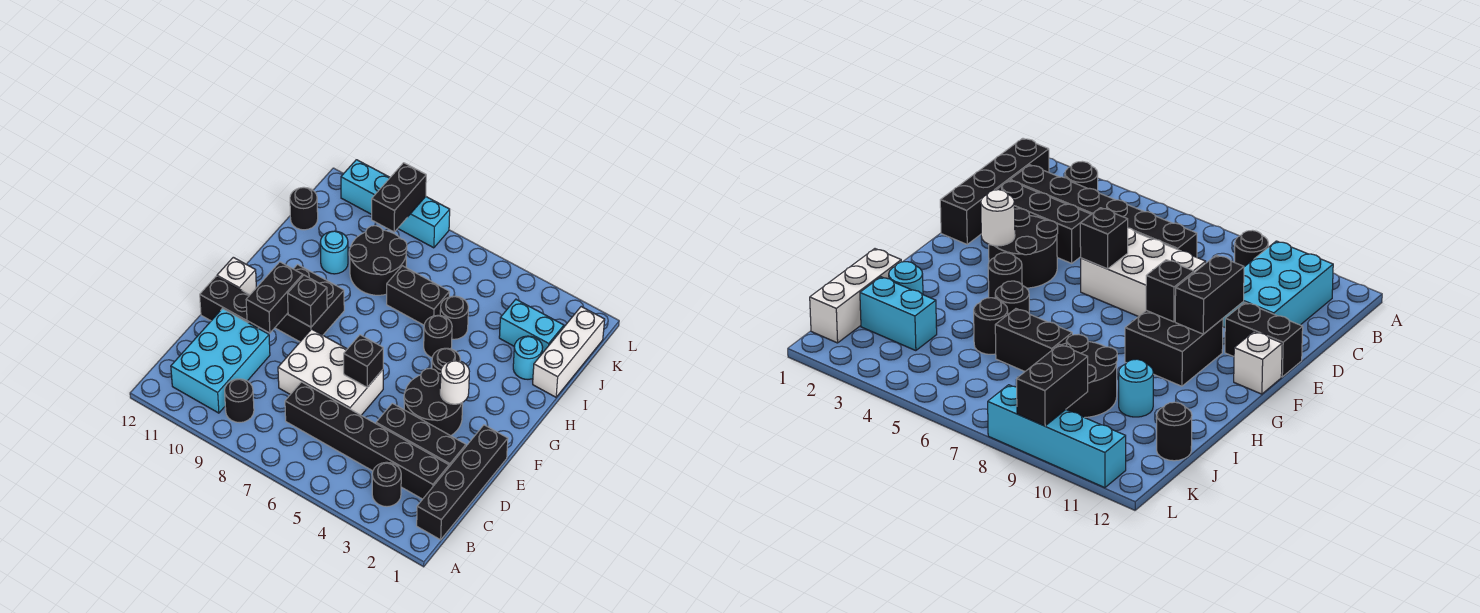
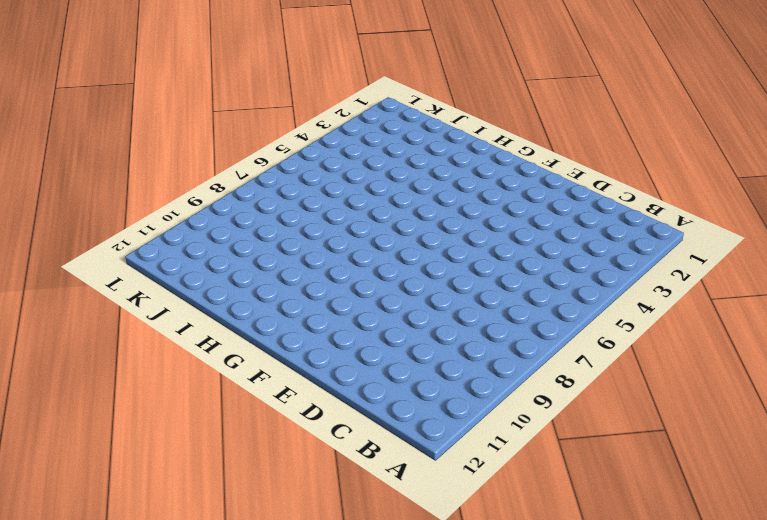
none -> black 1x4 brick [417,425,508,540]
none -> black 1x1 round brick [372,462,401,507]
none -> black 1x1 round brick [225,379,254,423]

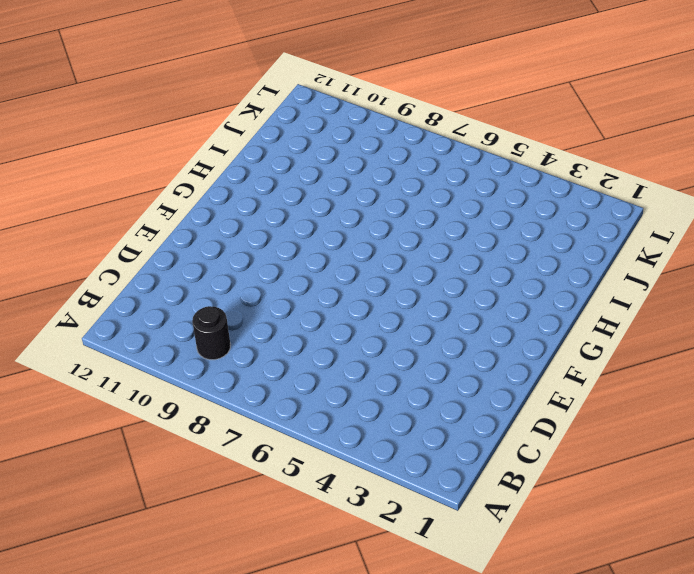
none -> black 1x4 brick [417,425,508,540]
none -> black 1x1 round brick [372,462,401,507]
none -> cyan 2x3 brick [171,309,270,413]

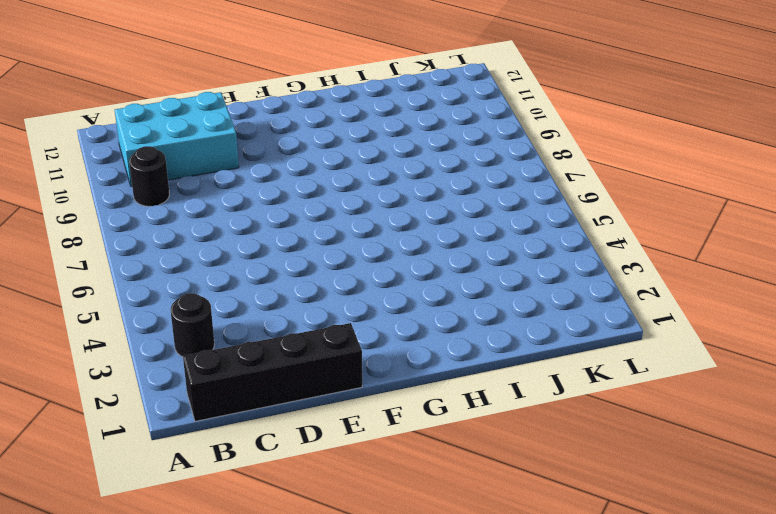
none -> black 1x6 brick [285,382,449,499]
none -> black 1x3 brick [376,403,466,467]
none -> white 2x3 brick [278,329,383,415]

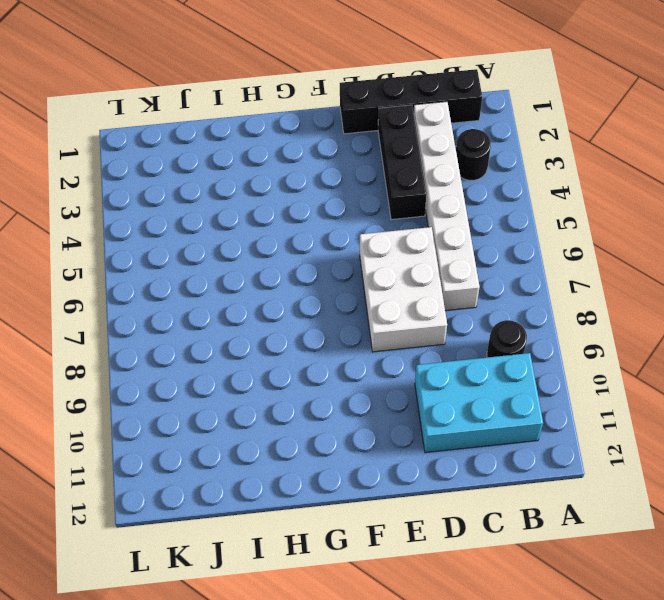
white 1x6 brick [414,102,480,311] -> black 1x6 brick [285,382,449,499]
none -> black 2x2 round brick [404,368,463,436]
none -> black 1x2 brick [200,276,259,328]
none -> black 2x2 brick [275,265,344,342]

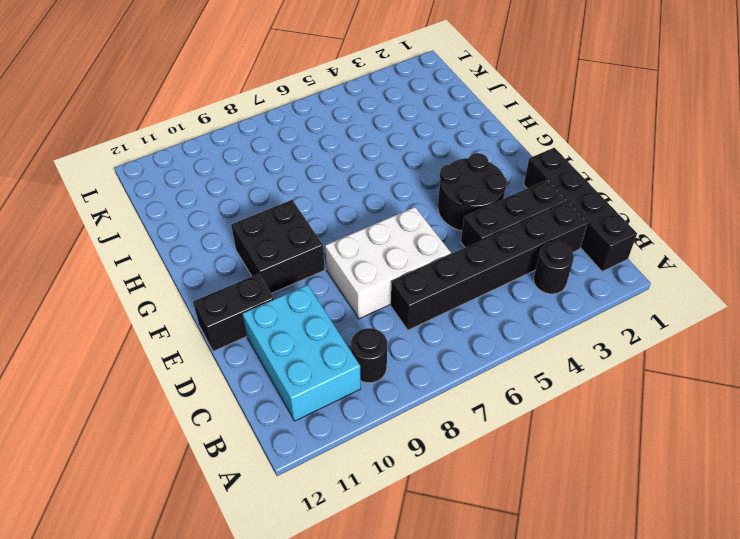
none -> white 1x1 brick [217,257,256,295]
none -> black 1x1 round brick [432,348,460,373]
none -> black 1x1 round brick [424,315,452,357]

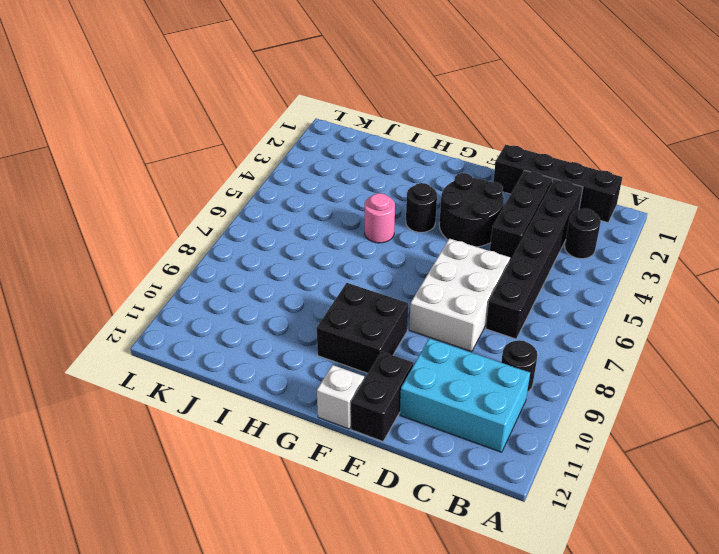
pink 1x1 round brick [365,193,395,243] -> black 1x1 round brick [424,315,452,357]
none -> white 1x3 brick [533,307,605,397]
none -> cyan 1x1 round brick [513,336,543,379]
none -> black 1x1 round brick [440,296,468,339]

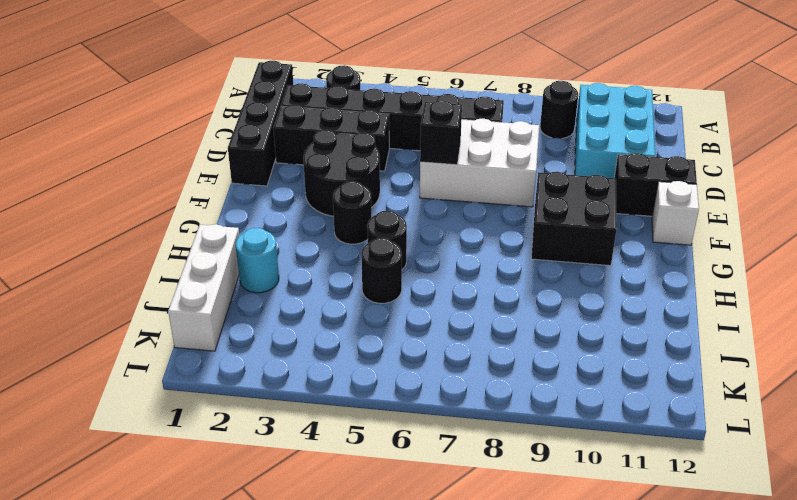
none -> black 1x2 brick [387,266,449,325]
none -> black 2x2 round brick [349,226,407,295]
none -> cyan 1x1 round brick [320,231,348,274]

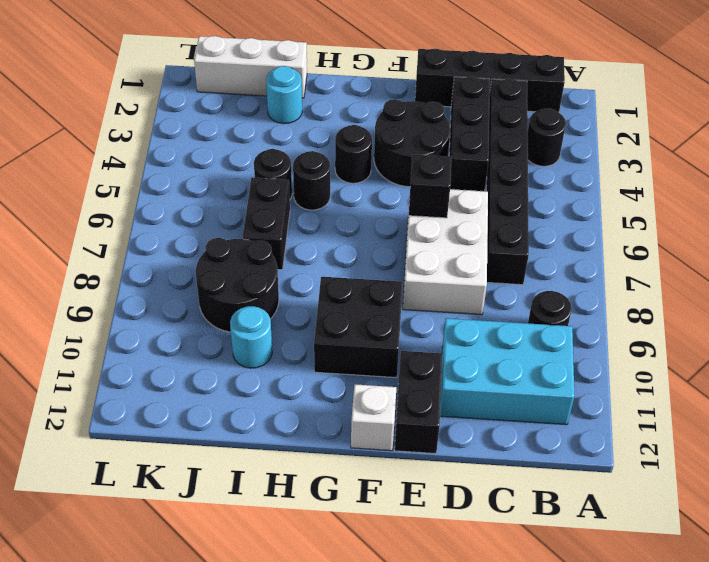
none -> cyan 1x2 brick [499,299,564,353]
none -> black 1x1 round brick [290,187,318,230]
none -> cyan 1x4 brick [341,160,450,248]

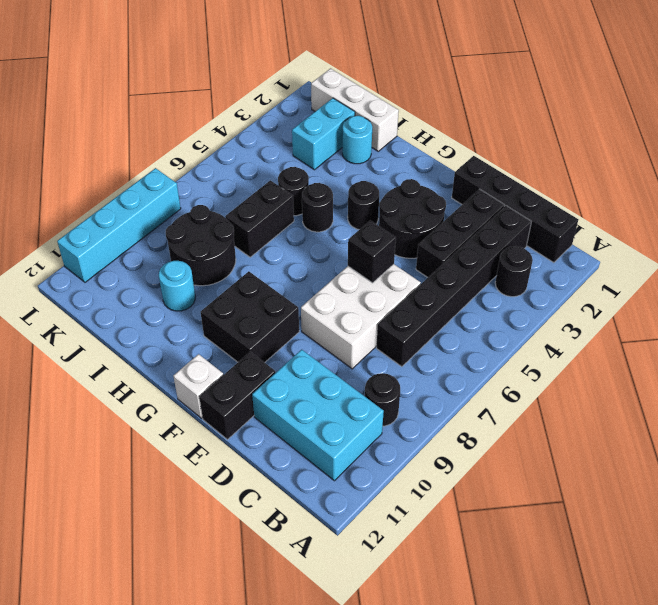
none -> black 1x1 round brick [290,187,318,230]
none -> black 1x2 brick [246,262,303,333]
none -> white 1x1 round brick [440,360,469,404]

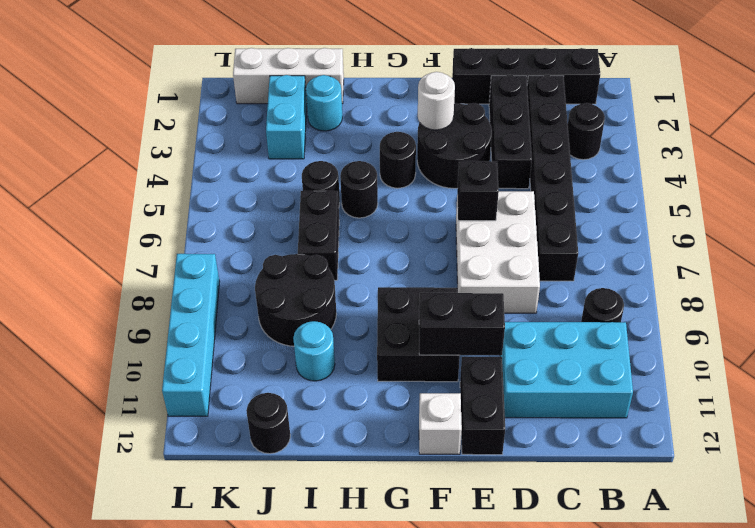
none -> black 1x1 brick [288,275,327,327]
none -> black 1x2 brick [372,163,426,232]

